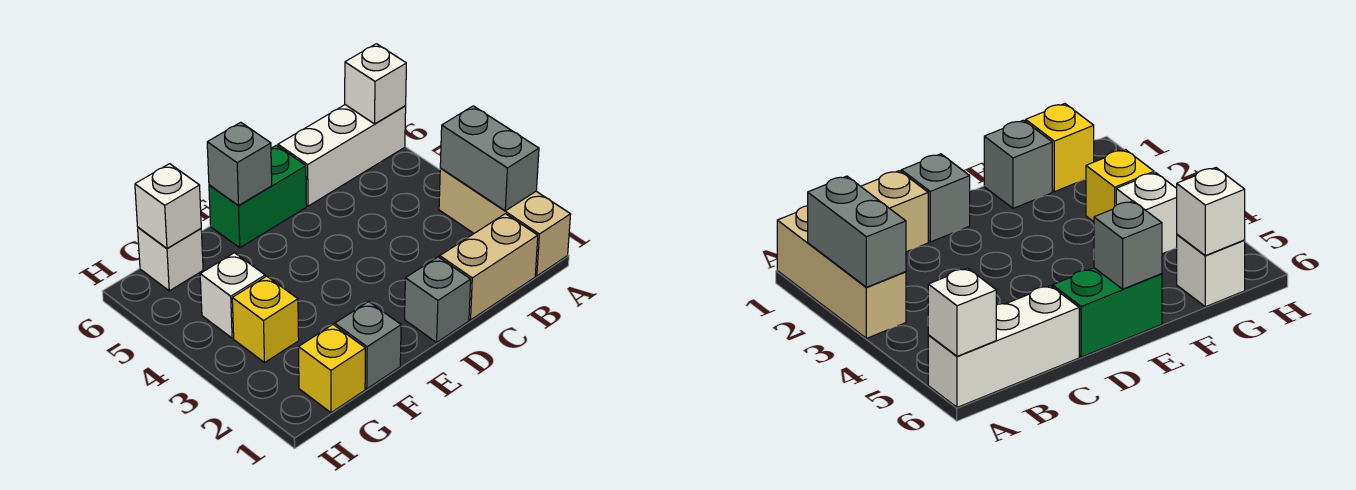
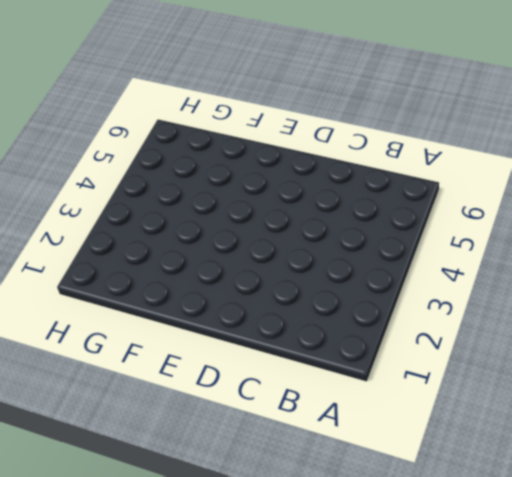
none -> tan 1x3 brick [439,169,571,276]
none -> white 1x3 brick [278,105,406,206]
none -> tan 1x2 brick [440,214,538,320]

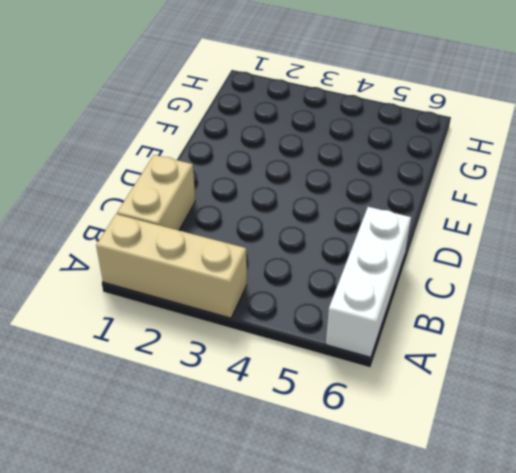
none -> grey 1x1 brick [405,257,471,342]
none -> green 1x2 brick [209,145,306,248]
none -> grey 1x1 brick [335,302,401,389]

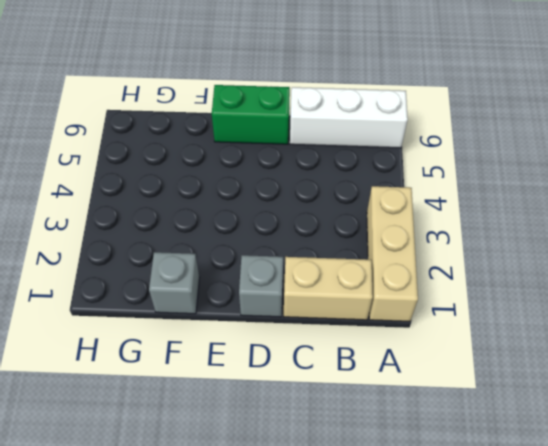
none -> yellow 1x1 brick [299,325,365,413]
none -> yellow 1x1 brick [232,276,299,363]
none -> white 1x1 brick [200,253,265,338]

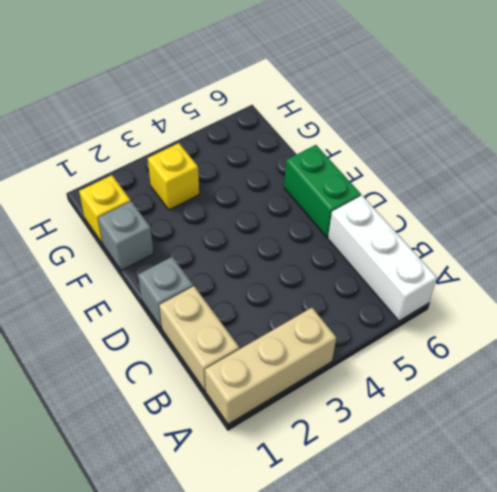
none -> white 1x1 brick [200,253,265,338]
none -> white 1x1 brick [138,228,203,291]
none -> grey 1x2 brick [440,106,539,211]

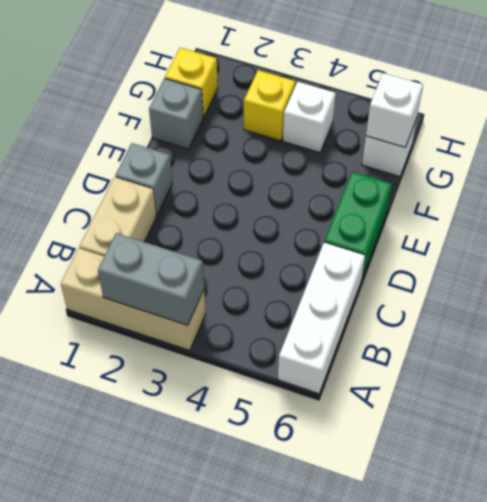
none -> white 1x1 brick [345,44,406,124]
none -> grey 1x1 brick [207,122,272,205]

